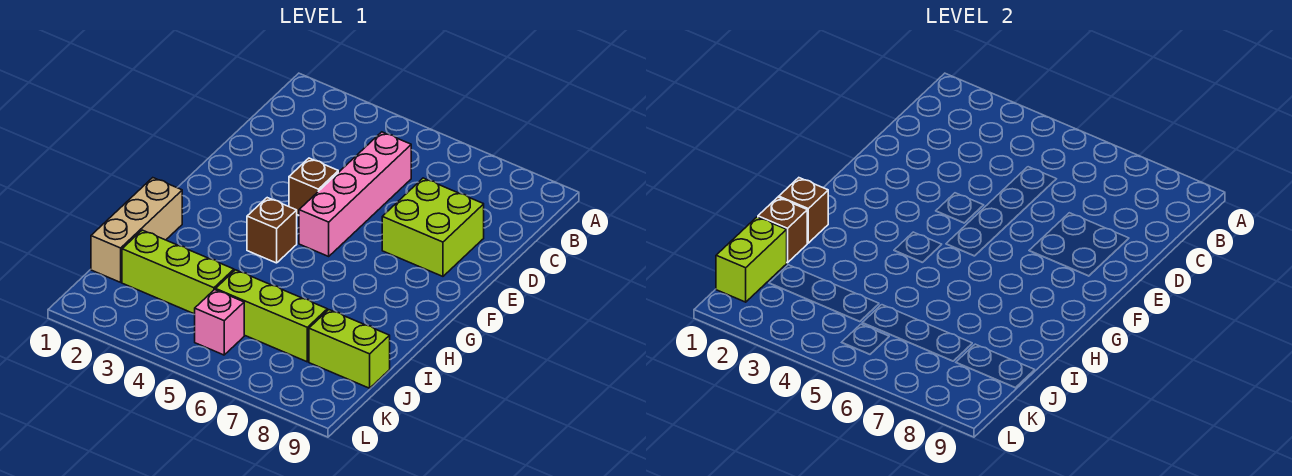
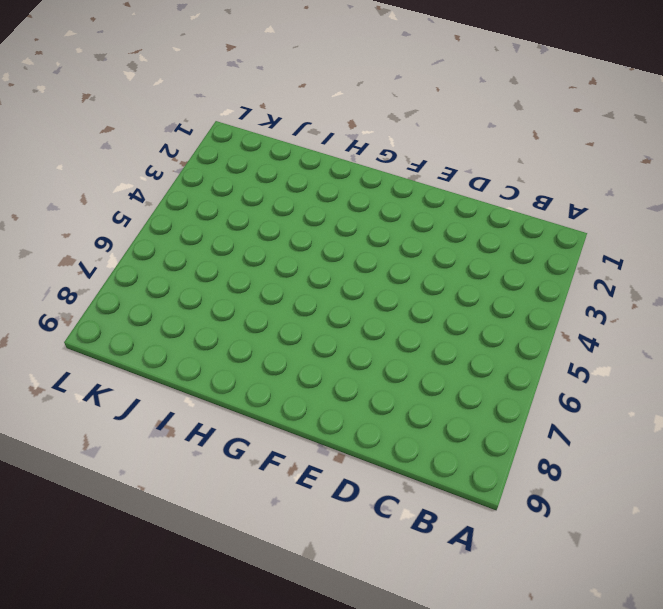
none -> pink 1x4 brick [299,132,411,256]
none -> lime 2x2 brick [382,178,484,276]
none -> brown 1x1 brick [289,158,338,215]

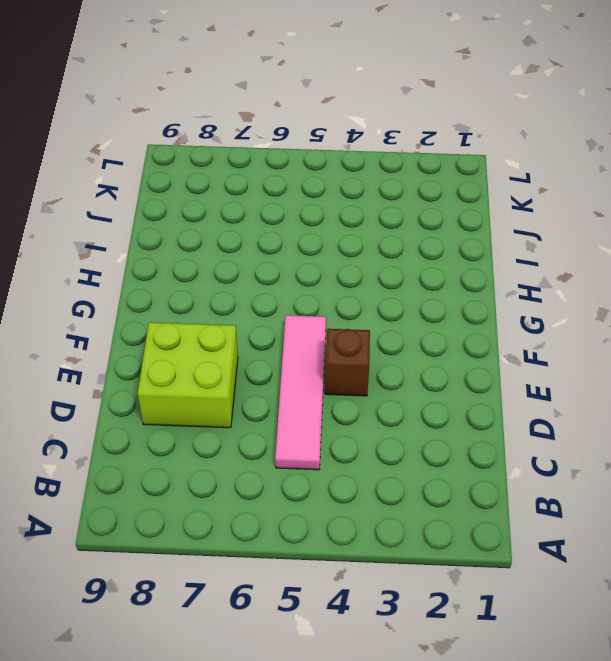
pink 1x4 tile [275,315,326,470] -> pink 1x4 brick [299,132,411,256]
none -> brown 1x1 brick [247,198,297,263]
none -> tan 1x3 brick [91,178,182,282]
none -> lime 1x3 brick [122,230,234,314]

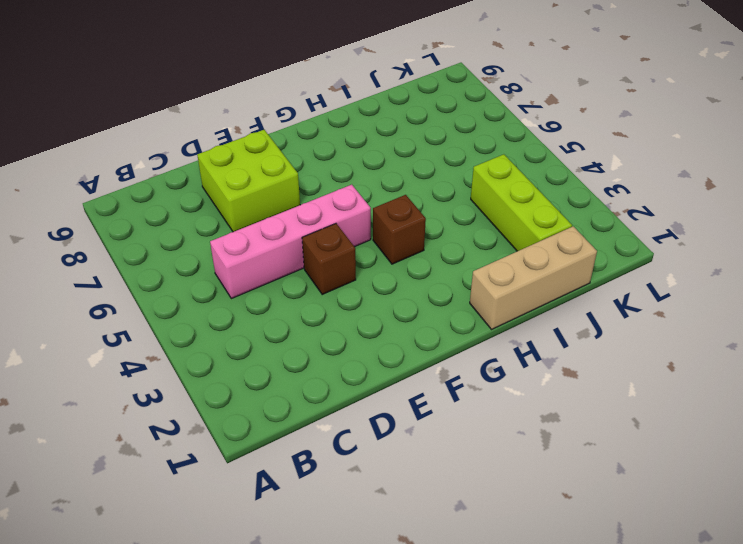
none -> lime 1x3 brick [216,270,327,362]
none -> lime 1x2 brick [309,310,390,388]
none -> pink 1x1 brick [195,290,244,355]

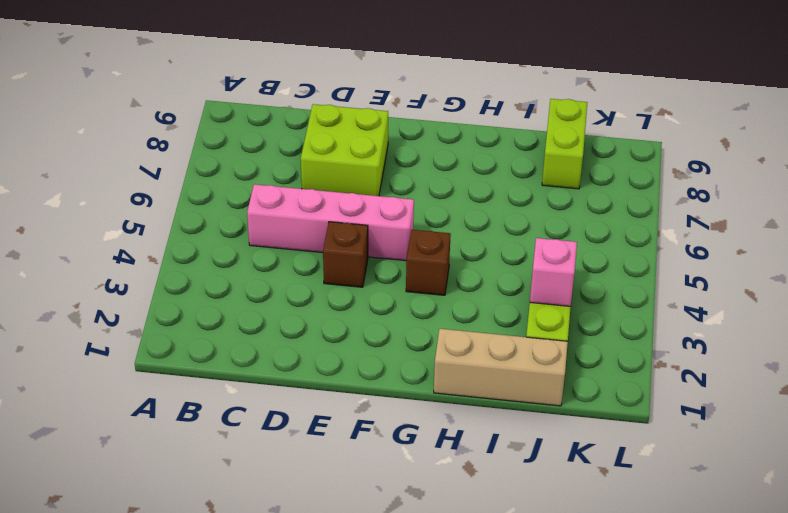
pink 1x1 brick [530,238,577,306] -> pink 1x1 brick moved to [195,290,244,355]
none -> lime 1x3 brick [216,270,327,362]
none -> brown 1x1 brick [779,178,828,243]
none -> brown 1x1 brick [758,197,807,263]

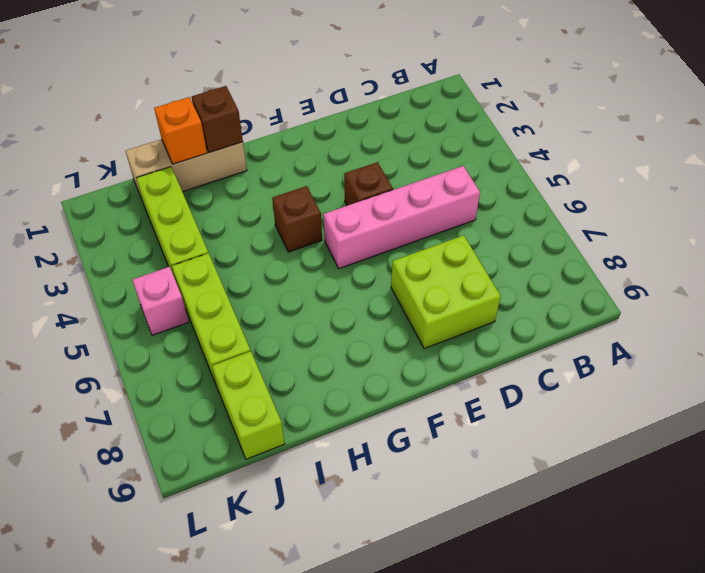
orange 1x1 brick [154,97,207,164] -> brown 1x1 brick [758,197,807,263]
none -> lime 1x2 brick [716,217,787,302]

